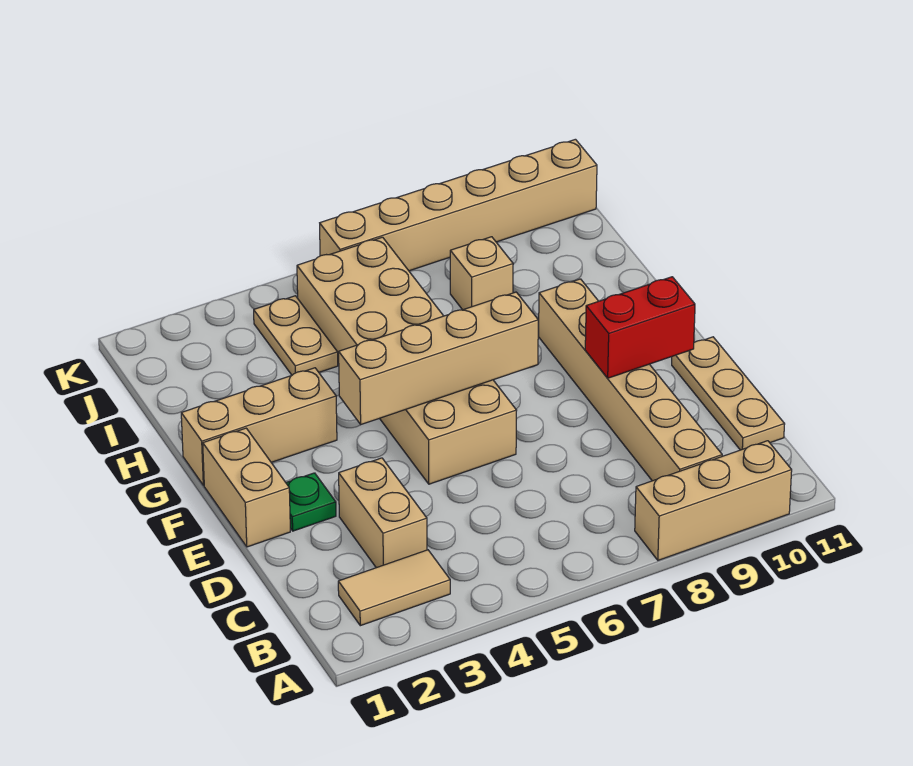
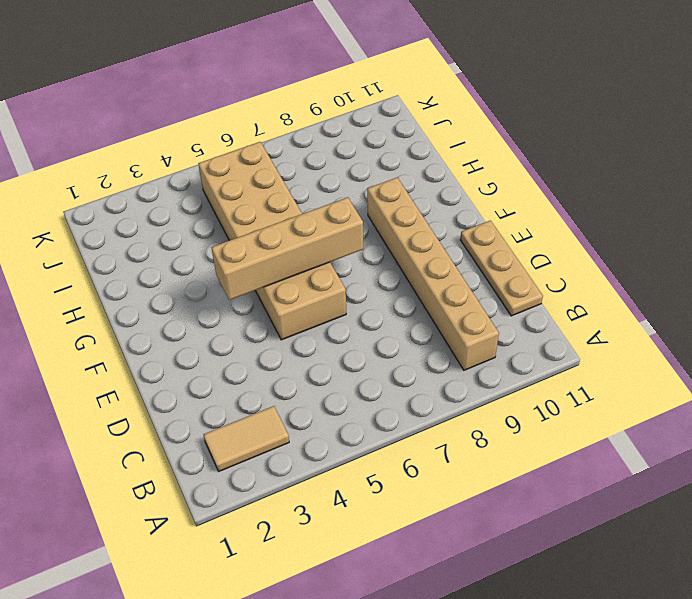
none -> tan 1x3 brick [635,441,792,560]
none -> tan 1x2 brick [339,458,427,568]
none -> tan 1x2 brick [203,428,290,547]

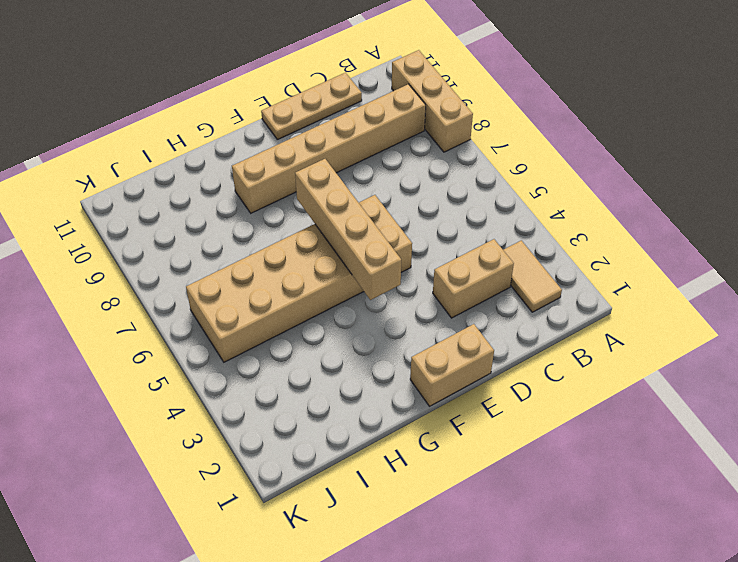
none -> green 1x1 plate [286,473,336,531]
none -> tan 1x3 brick [181,368,337,485]
none -> tan 1x2 plate [254,296,338,375]

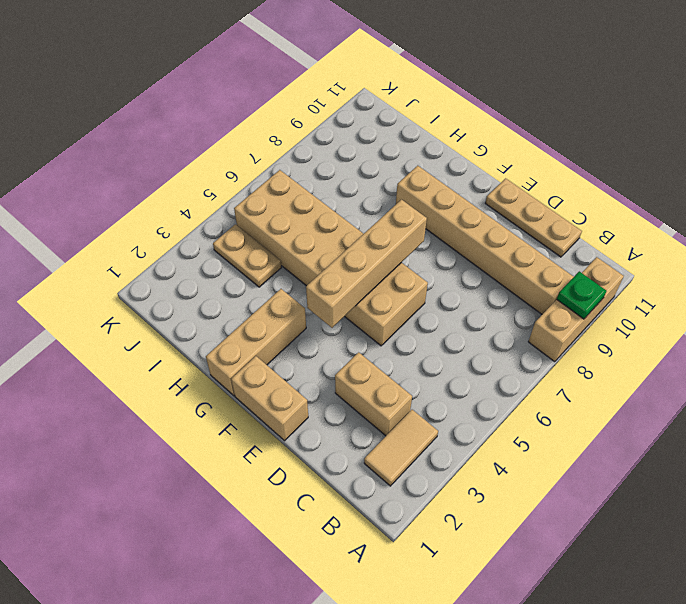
green 1x1 plate [557,271,606,319] -> green 1x1 plate moved to [286,473,336,531]
none -> tan 1x1 brick [450,237,513,310]
none -> tan 1x6 brick [320,139,597,271]
none -> red 1x2 brick [585,277,695,378]

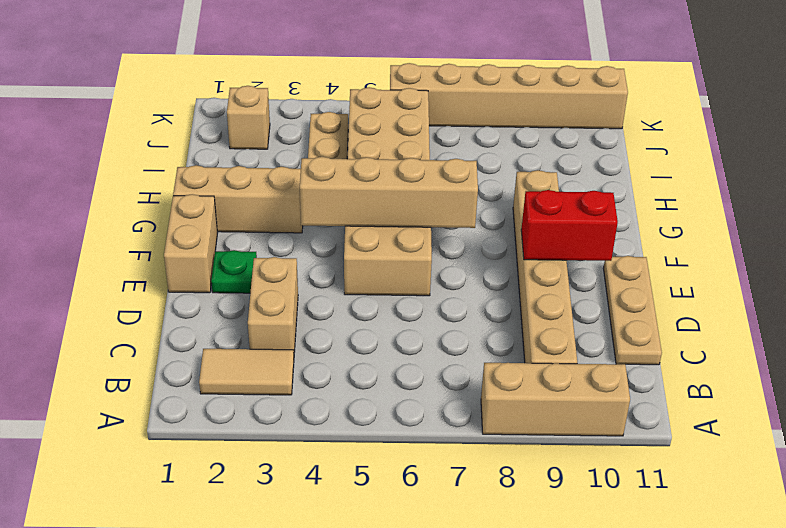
tan 1x1 brick [227,86,270,149] -> tan 1x1 brick moved to [450,237,513,310]

